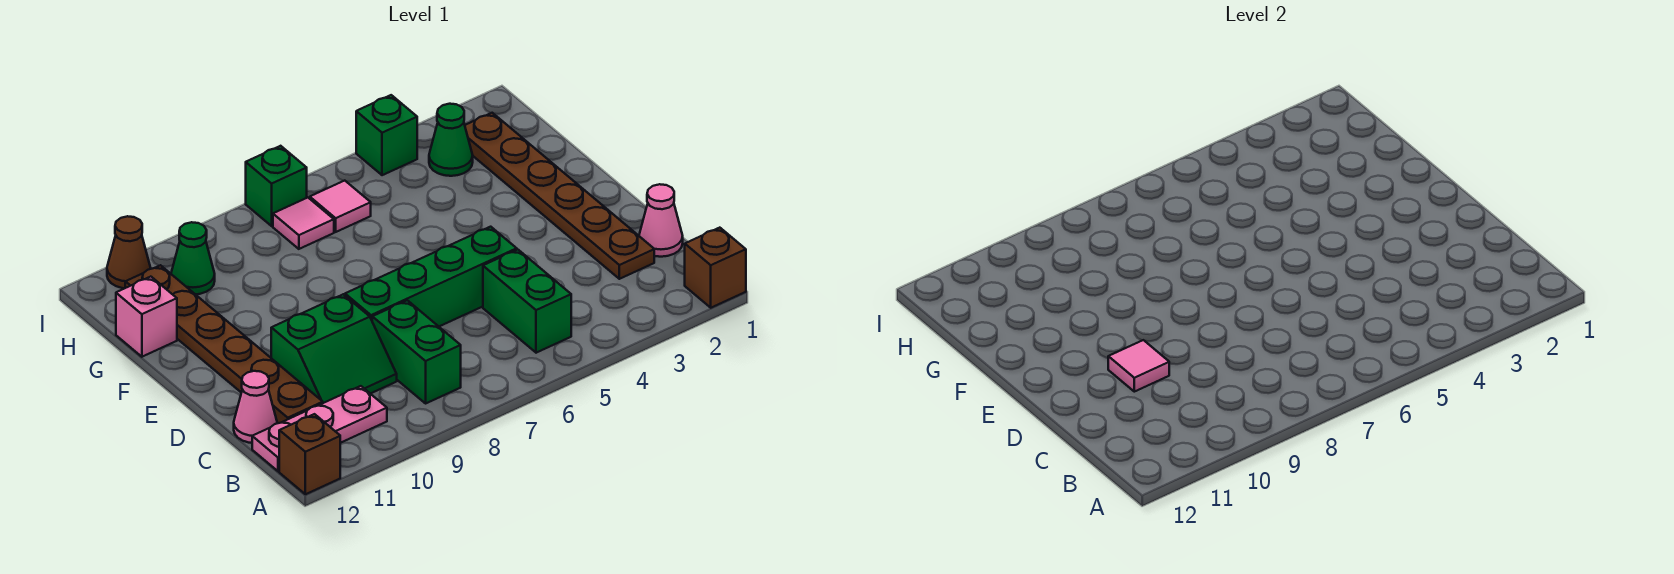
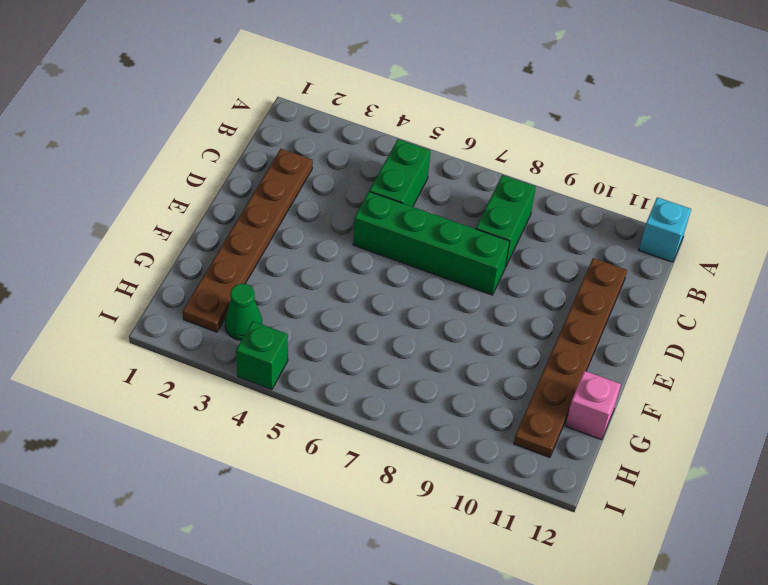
cyan 1x1 brick [639,197,691,262] -> brown 1x1 brick [279,414,340,494]
none -> brown 1x1 brick [685,228,746,308]
none -> pink 1x3 plate [252,386,387,471]
none -> pink 1x1 cone [639,184,683,257]

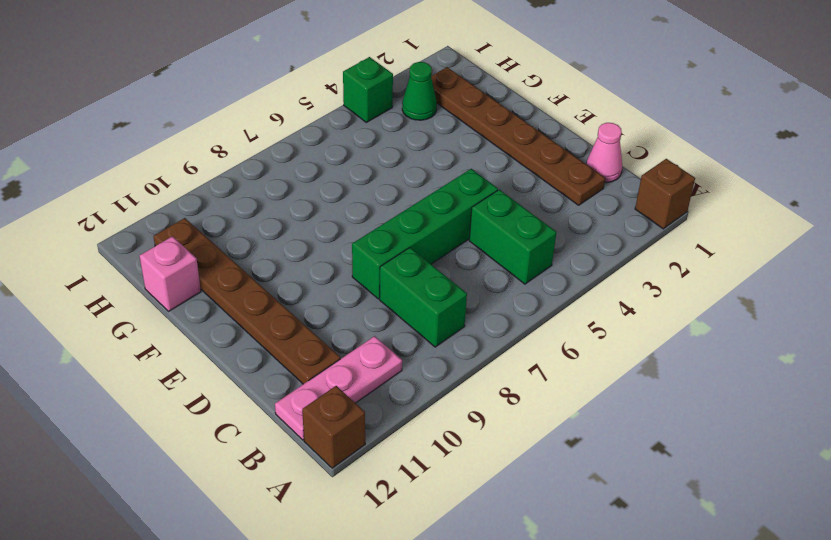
none -> green 2x2 slope [271,294,397,403]
none -> pink 1x1 cone [234,371,277,443]
none -> pink 1x1 tile [309,181,371,232]

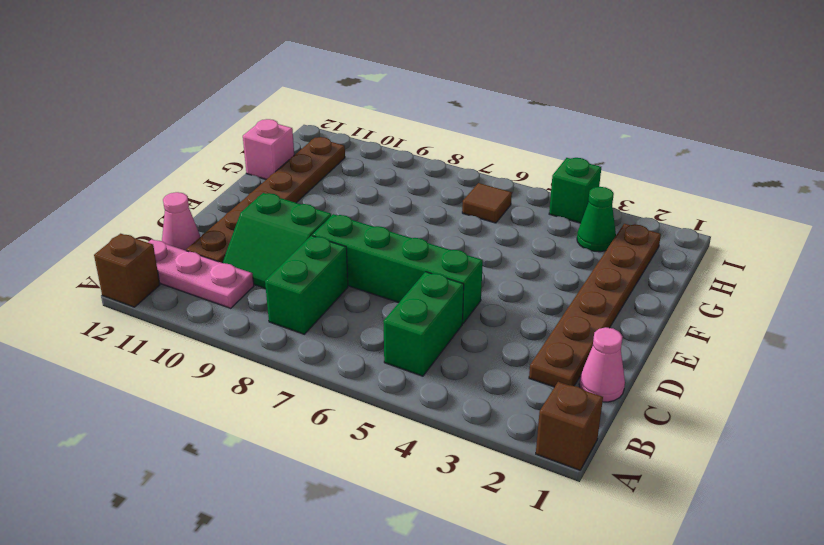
brown 1x1 tile [462,183,512,223] -> pink 1x1 tile [309,181,371,232]
none -> pink 1x1 tile [273,198,334,249]
none -> green 1x1 cone [171,222,215,294]
none -> green 1x1 brick [246,146,307,226]

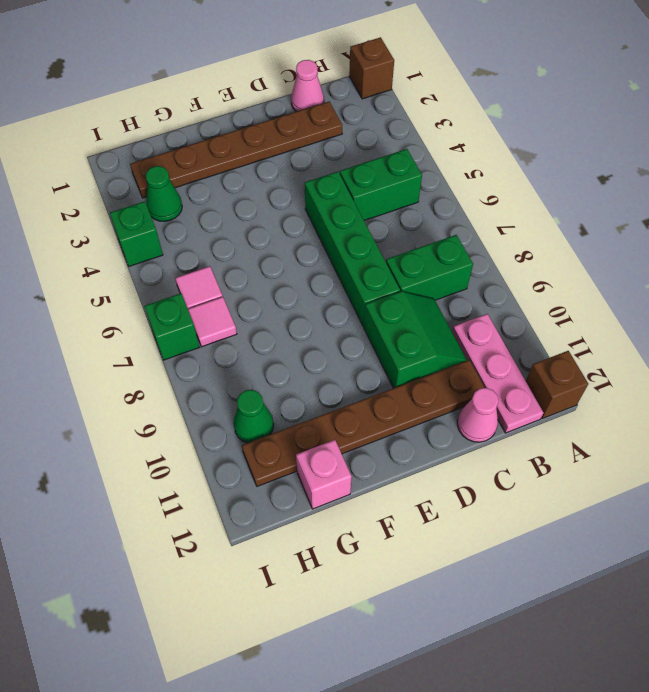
none -> brown 1x1 cone [107,216,151,288]
none -> pink 1x1 tile [1108,340,1169,392]

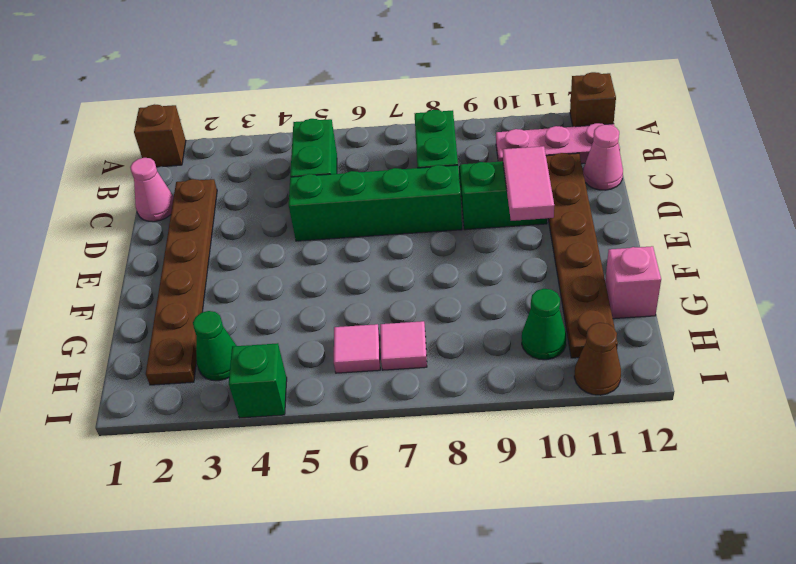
pink 1x2 tile [503,146,554,221] -> pink 1x1 tile [1108,340,1169,392]
none -> green 1x1 brick [246,146,307,226]

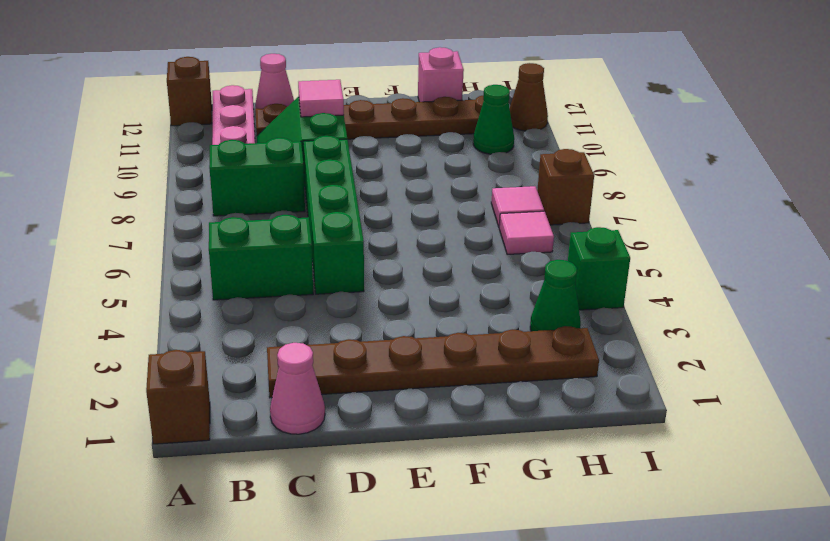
brown 1x1 brick [537,149,594,225] -> green 1x1 brick [246,146,307,226]

